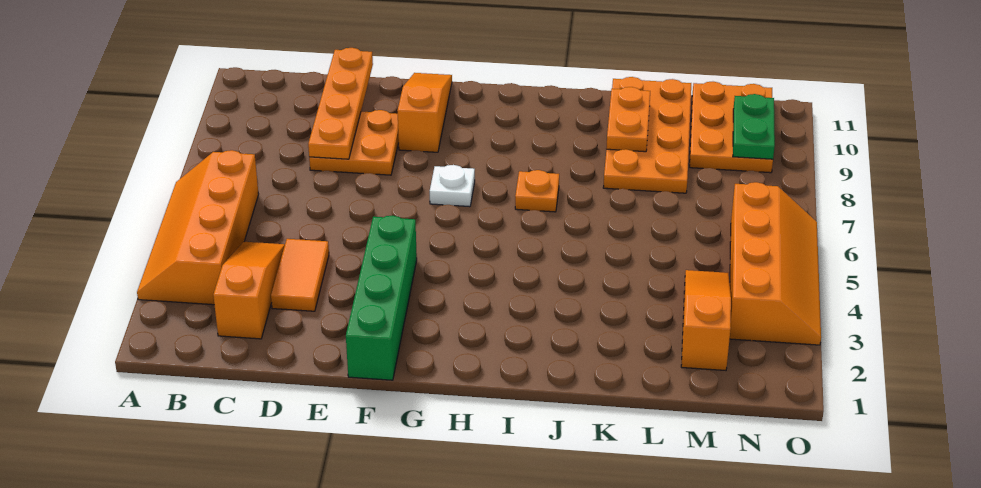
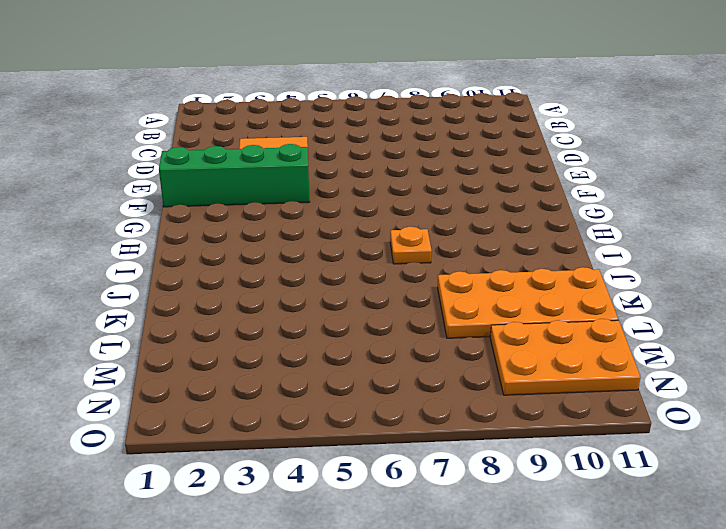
none -> orange 2x4 slope [137,150,259,305]
none -> orange 1x3 slope [213,242,285,339]
none -> orange 2x2 plate [309,110,399,175]

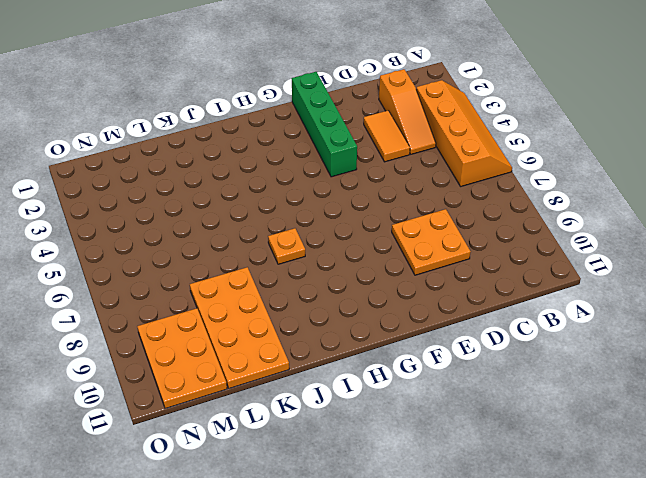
none -> orange 1x3 slope [397,73,452,152]
none -> white 1x1 plate [430,165,475,207]
none -> orange 1x3 slope [681,270,731,370]

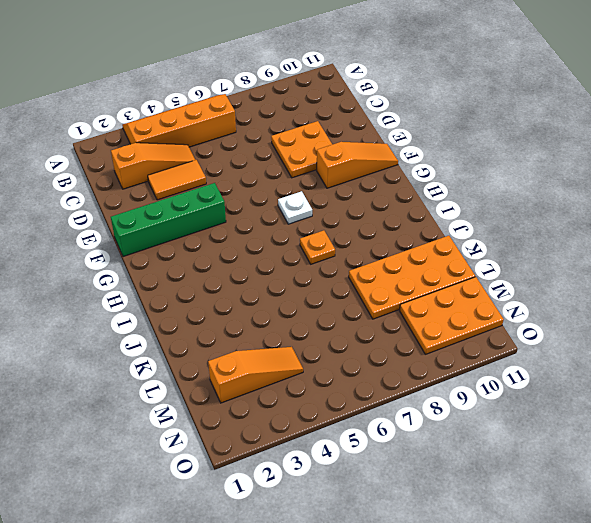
none -> orange 2x4 slope [730,182,821,345]
none -> orange 1x4 plate [308,48,373,159]
none -> orange 1x2 plate [606,87,650,152]

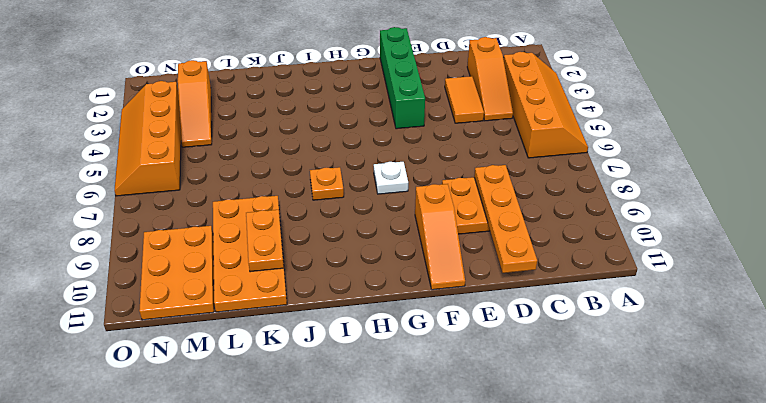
none -> green 1x2 plate [733,94,775,159]

